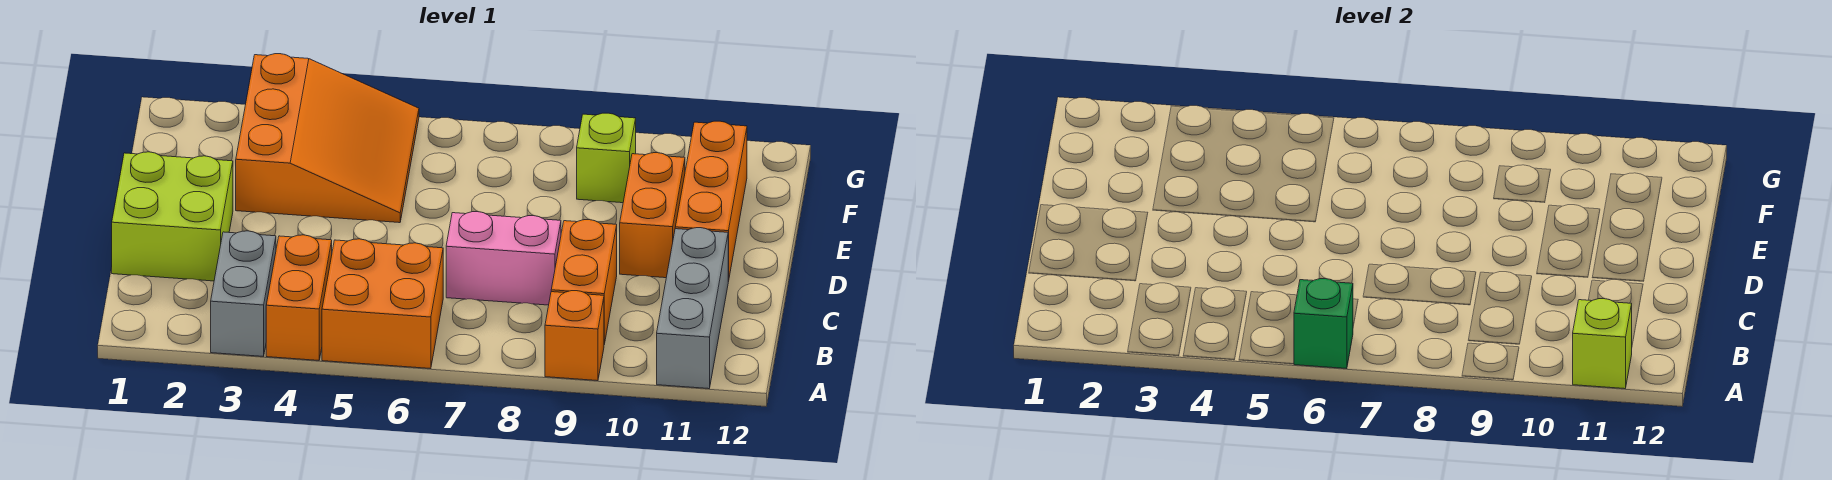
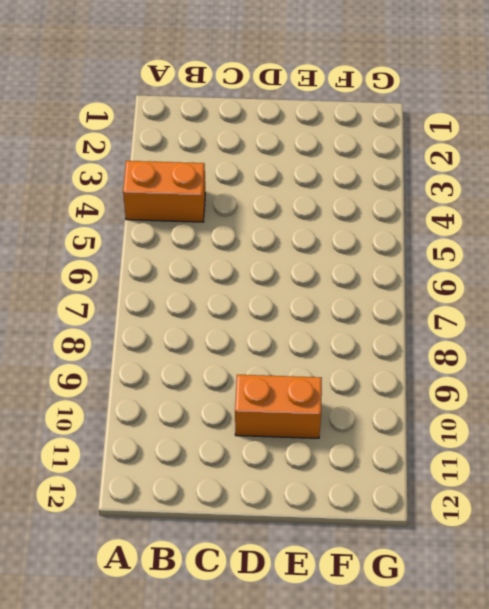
none -> grey 1x2 brick [211,231,276,356]
none -> orange 2x2 brick [322,239,443,369]
none -> orange 1x1 brick [545,291,604,381]

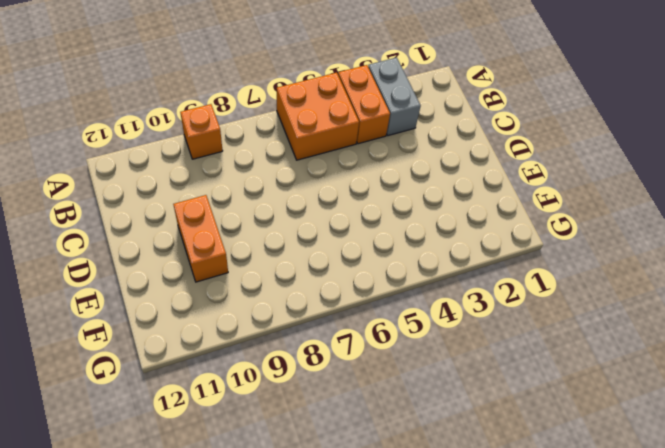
none -> grey 1x3 brick [657,228,728,389]
none -> orange 1x2 brick [551,220,617,344]
none -> lime 2x2 brick [112,152,233,281]

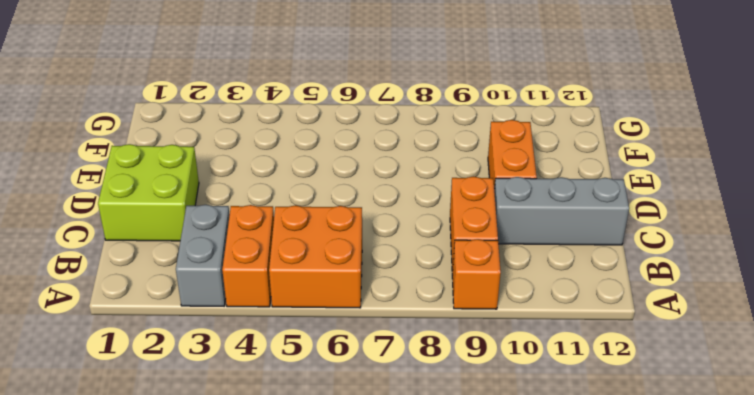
grey 1x3 brick [494,177,629,245] -> grey 1x3 brick turned to [657,228,728,389]
none -> pink 1x2 brick [446,212,561,305]
none -> orange 1x3 brick [675,121,747,282]
none -> orange 3x3 slope [236,54,419,223]

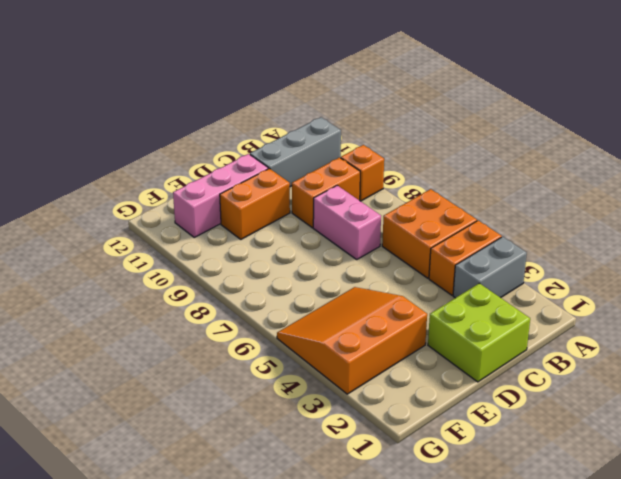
pink 1x3 brick [173,154,268,237] -> orange 1x3 brick [675,121,747,282]
none -> lime 1x1 brick [577,113,636,203]
none -> green 1x1 brick [1294,279,1353,369]
none -> lime 1x1 brick [1573,299,1632,389]

